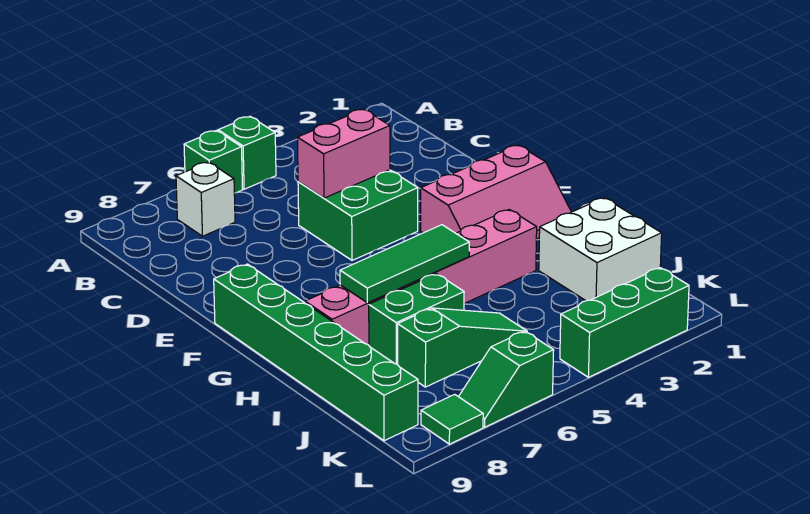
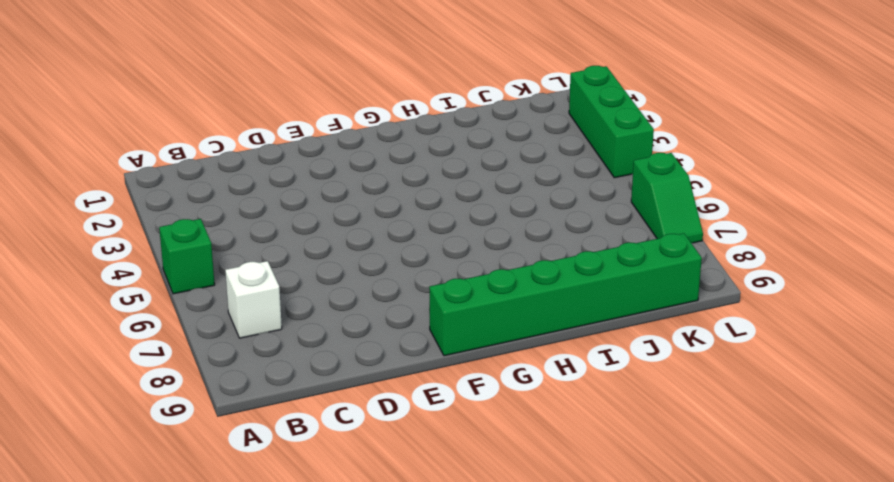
none -> green 1x1 brick [184,131,243,193]
none -> green 2x2 brick [298,170,418,260]
none -> pink 2x3 slope [421,145,571,239]

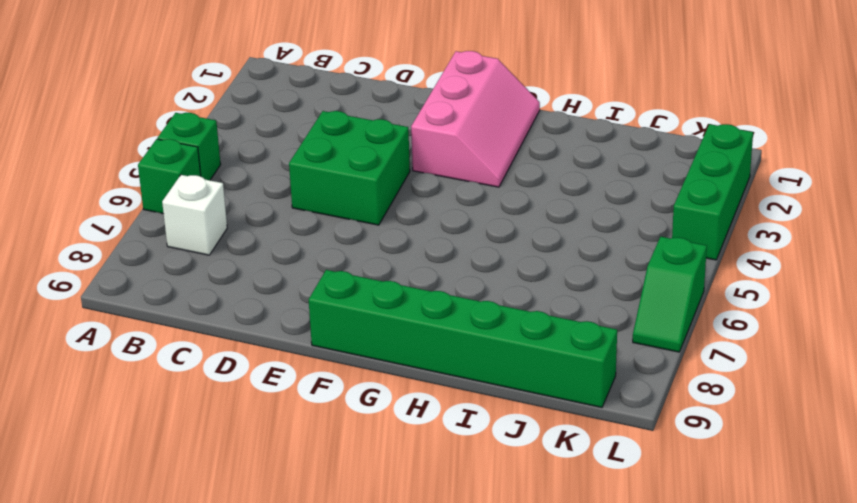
none -> pink 1x6 brick [305,210,537,345]
none -> white 2x2 brick [539,198,662,301]
none -> green 1x2 brick [369,274,464,365]

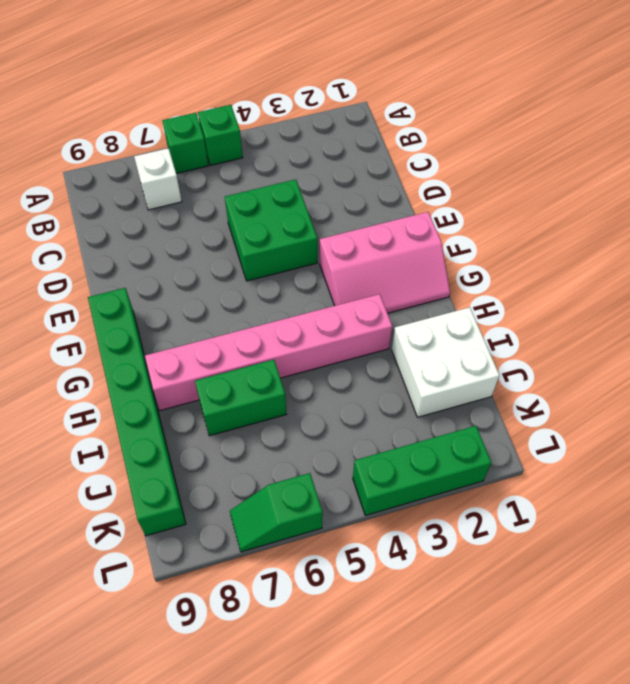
none -> green 1x3 slope [398,308,527,387]
none -> green 1x1 tile [421,394,483,444]
none -> pink 1x2 brick [297,109,390,198]

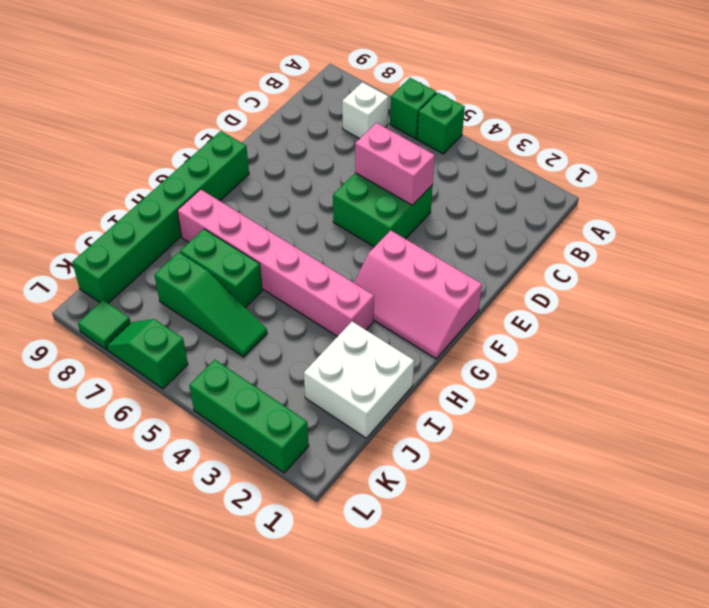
none -> green 1x3 tile [340,225,469,303]

